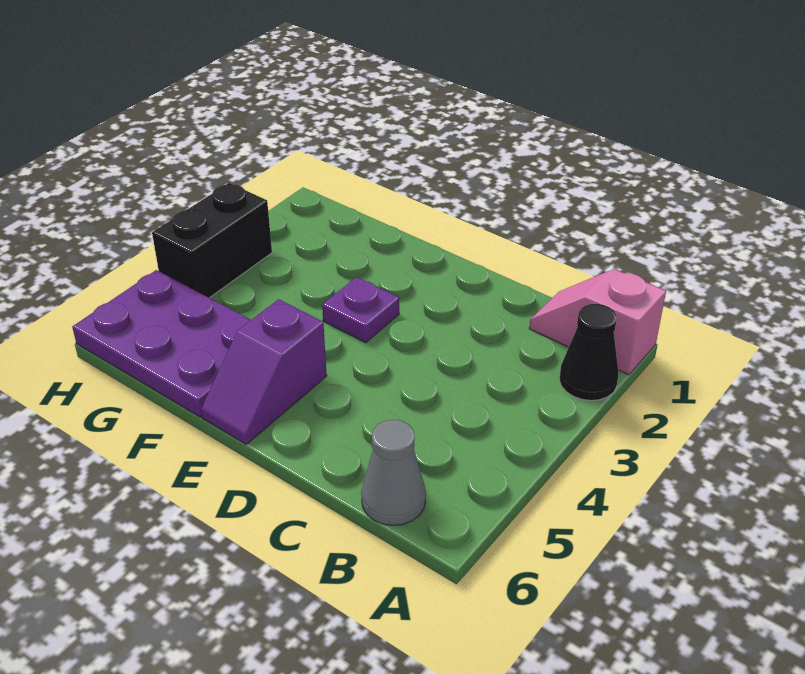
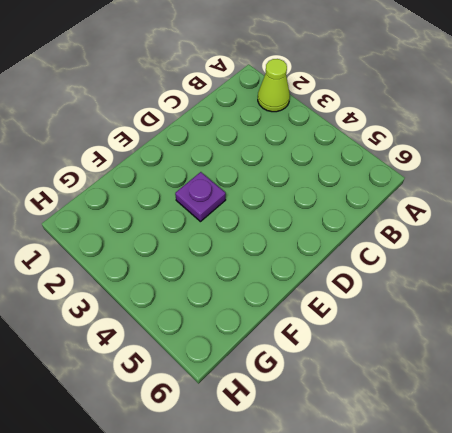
lime 1x1 cone [258,59,290,112] -> black 1x1 cone [559,304,618,401]
none -> pink 1x2 slope [529,269,666,375]
none -> grey 1x1 cone [361,420,426,525]

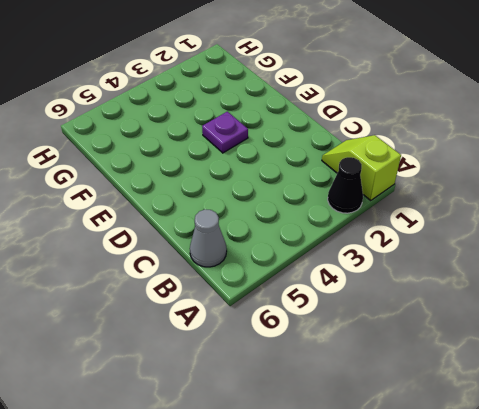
lime 1x2 slope [322,135,401,200] -> pink 1x2 slope [529,269,666,375]
none -> purple 1x2 slope [201,299,327,444]
none -> purple 2x3 plate [72,270,251,417]

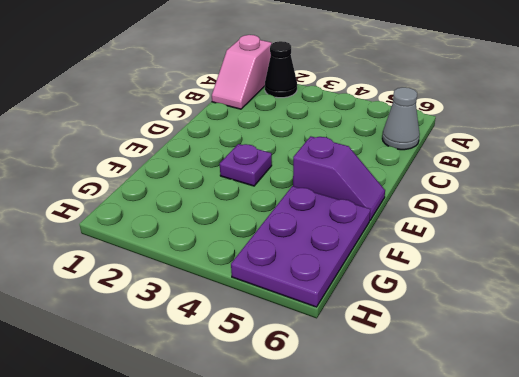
none -> black 1x2 brick [152,183,272,298]

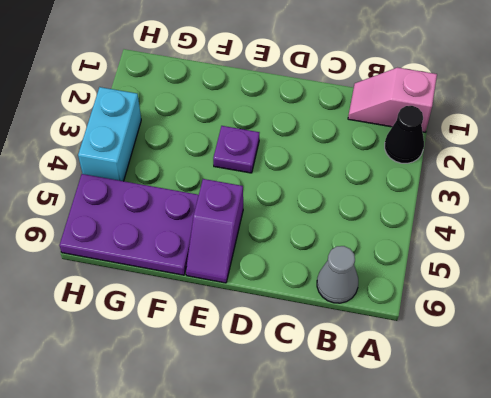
cyan 1x2 brick [78,87,141,181] -> black 1x2 brick [152,183,272,298]

